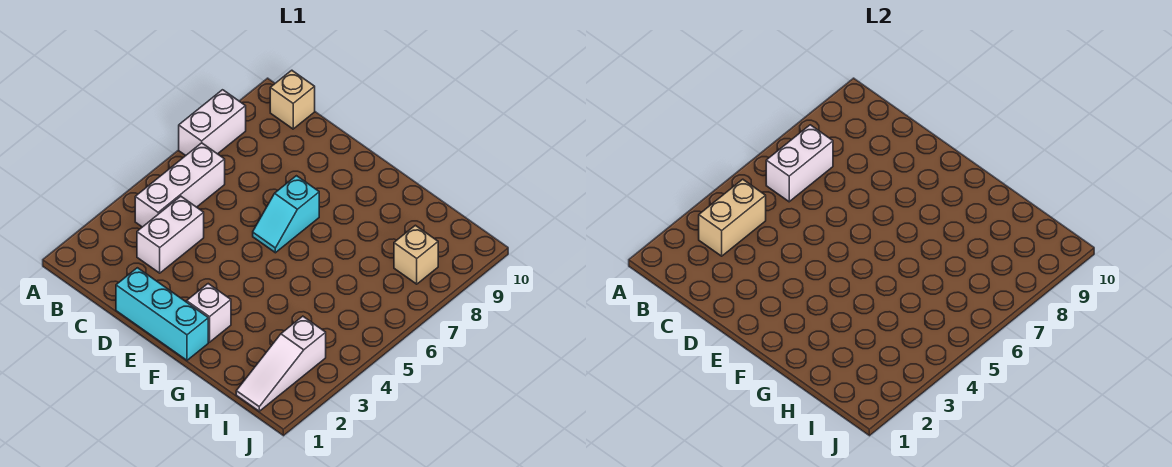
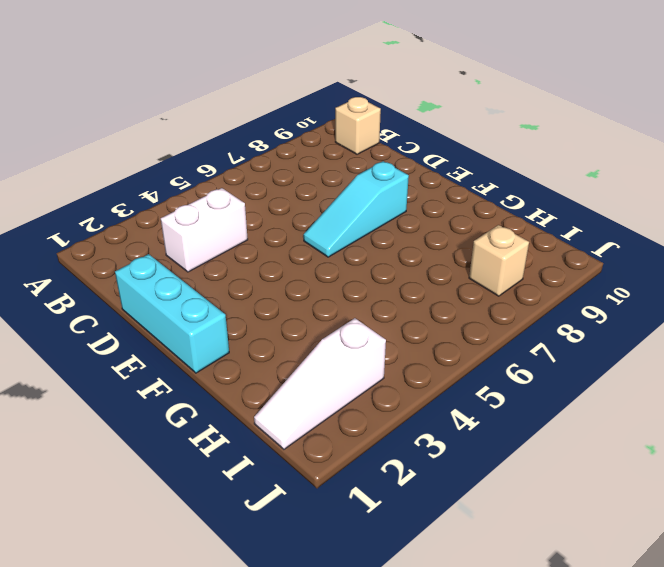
cyan 1x3 slope [303,161,409,257] -> cyan 1x2 slope [253,176,319,253]
none -> white 1x2 brick [179,90,246,155]
none -> white 1x3 brick [135,143,225,227]

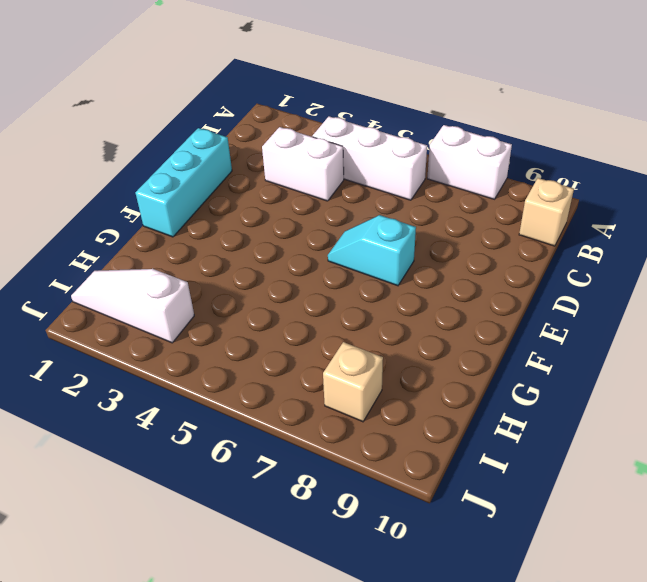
none -> white 1x1 brick [187,284,231,342]
none -> tan 1x2 brick [699,179,766,256]

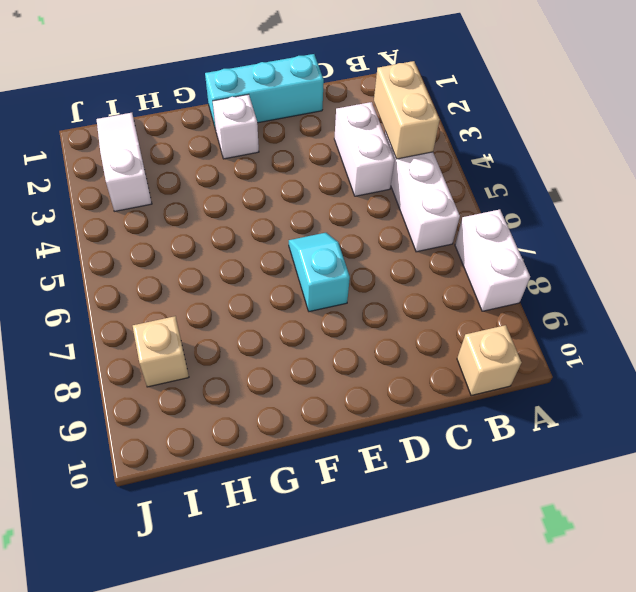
none -> white 1x2 brick [766,125,833,202]

